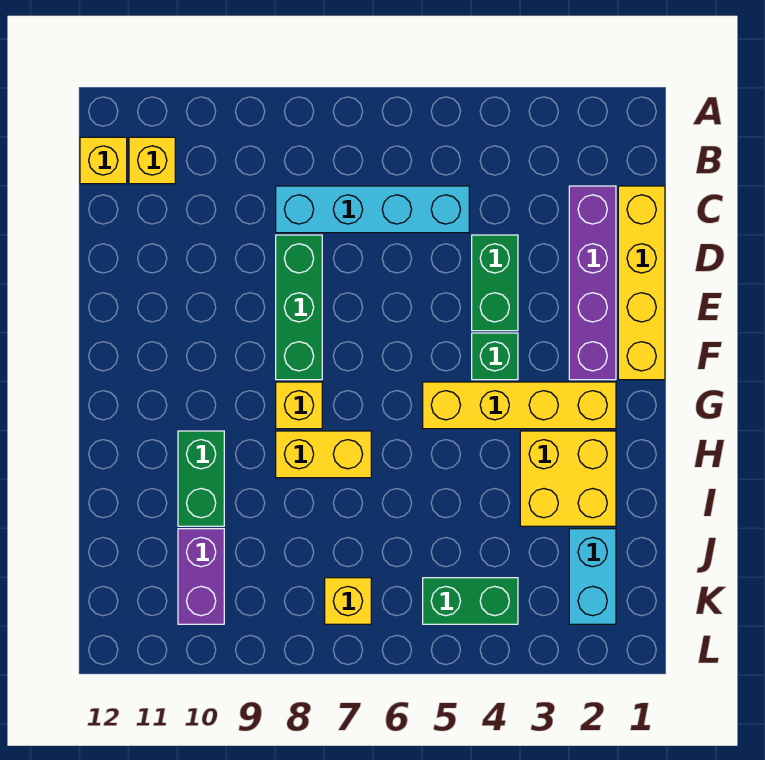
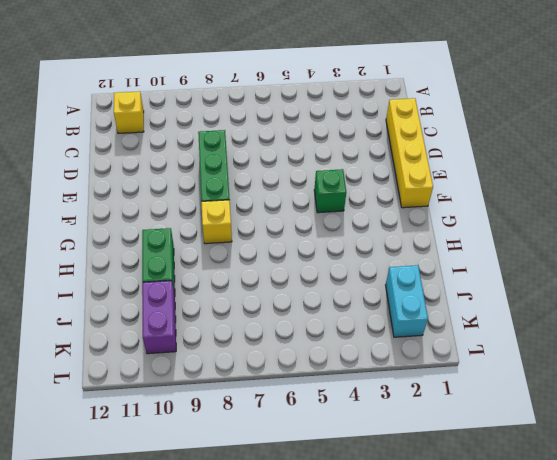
none -> yellow 1x1 brick [80,137,127,184]
none -> purple 1x4 brick [569,186,616,380]
none -> cyan 1x4 brick [276,186,469,233]

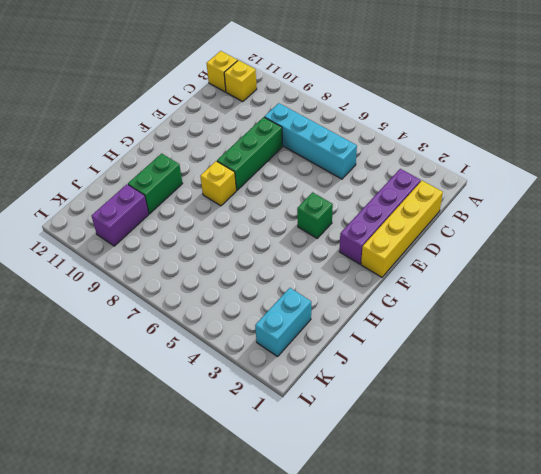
none -> green 1x2 brick [472,235,518,331]
none -> yellow 1x4 brick [423,382,616,429]
none -> yellow 2x2 brick [520,431,616,526]

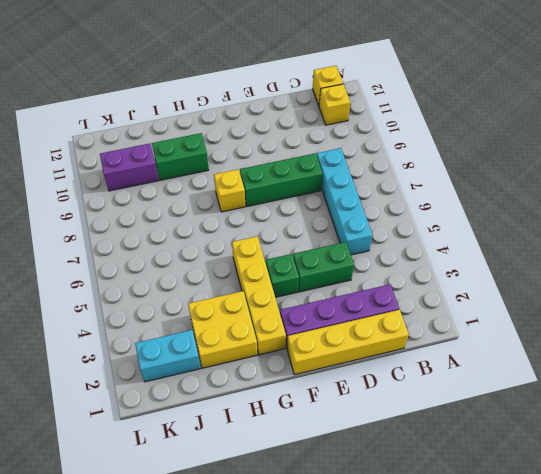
none -> yellow 1x2 brick [276,431,371,478]
none -> green 1x2 brick [423,578,518,624]
none -> yellow 1x1 brick [325,578,371,624]

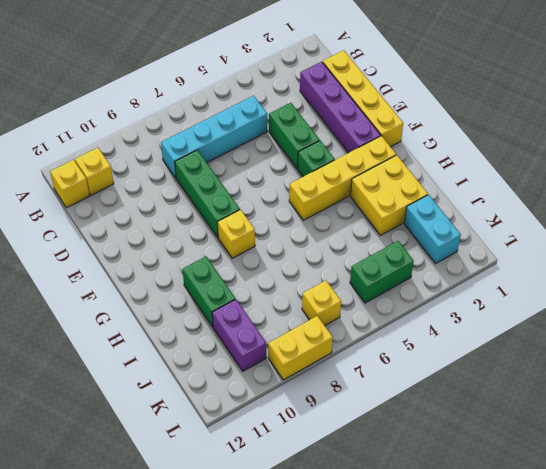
yellow 1x2 brick [268,316,333,380] -> yellow 1x2 brick moved to [276,431,371,478]

